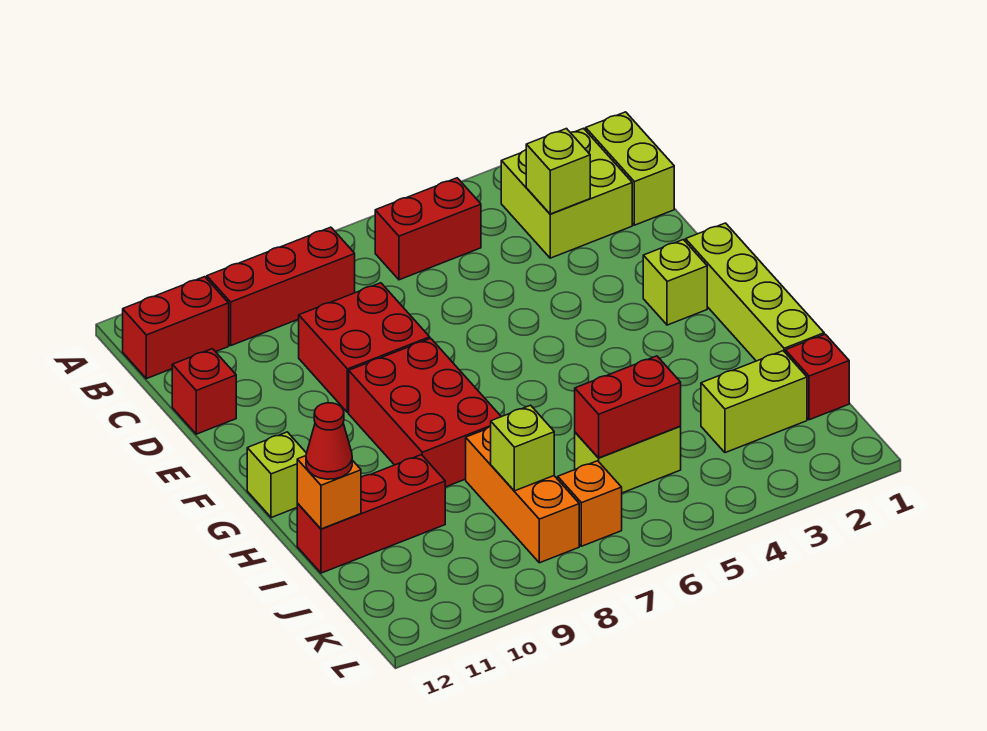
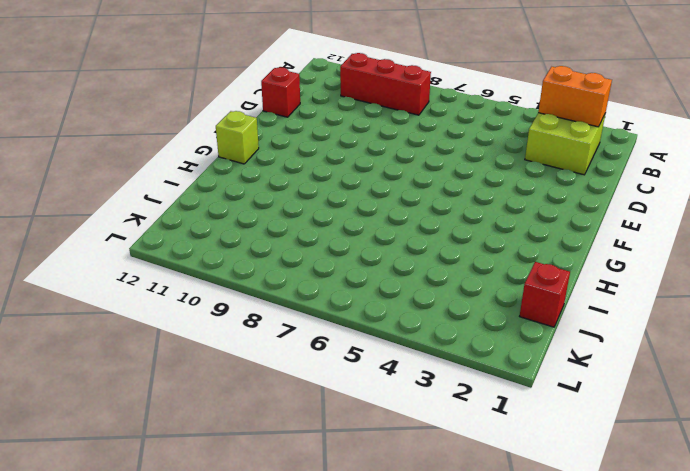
orange 1x2 brick [538,66,612,127] -> none
none -> lime 1x2 brick [586,112,674,225]
none -> red 1x2 brick [375,178,481,280]
none -> red 1x2 brick [123,277,229,379]

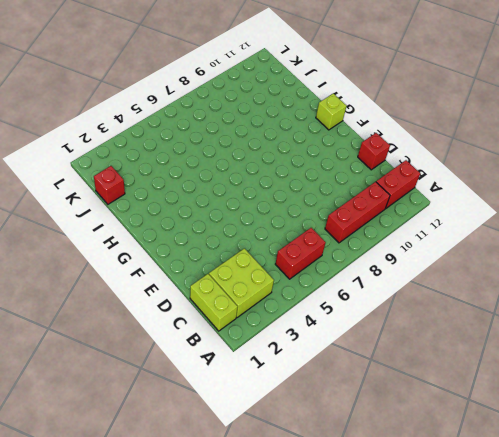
none -> red 2x2 brick [299,283,430,413]
none -> lime 1x4 brick [686,223,824,361]
none -> lime 1x1 brick [643,240,707,325]

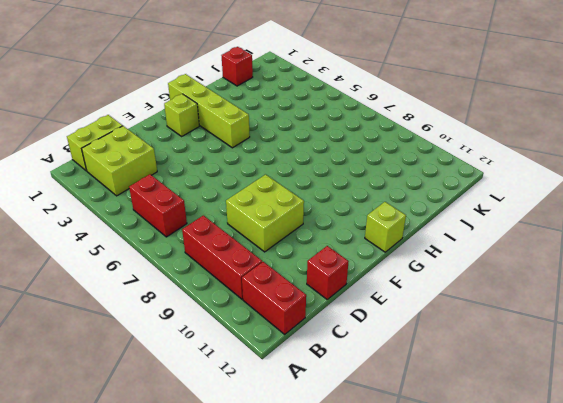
lime 2x2 brick [226,175,304,252] -> red 2x2 brick [299,283,430,413]
lime 1x4 brick [168,74,250,148] -> lime 1x4 brick turned to [686,223,824,361]
none -> red 2x3 brick [349,338,501,487]
none -> orange 1x3 brick [466,426,579,563]
none -> red 1x3 brick [297,455,445,573]

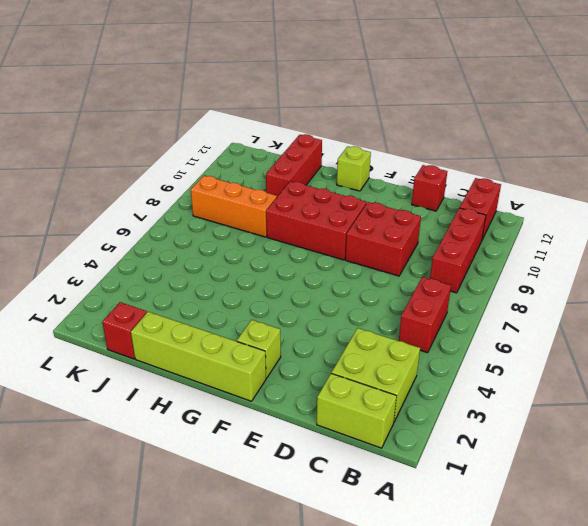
none -> lime 1x2 brick [701,351,807,453]
none -> lime 1x2 brick [575,426,681,493]
none -> orange 1x1 brick [558,461,622,546]

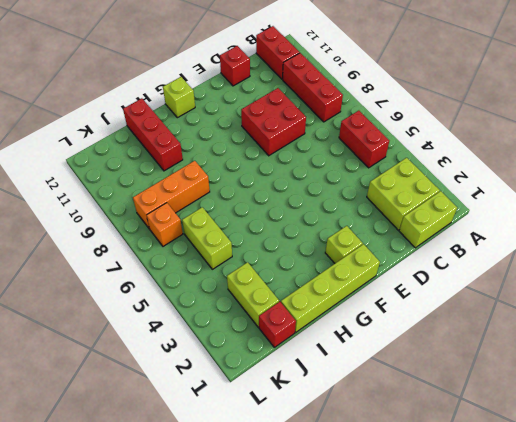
none -> red 2x3 brick [349,338,501,487]
none -> lime 1x1 brick [526,129,590,214]
none -> orange 1x1 brick [297,456,361,529]

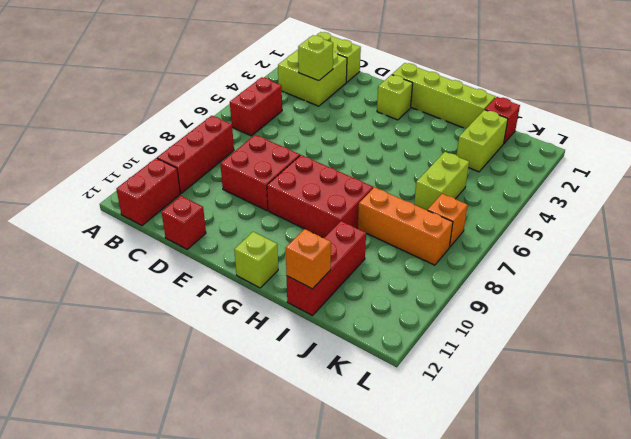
none -> red 1x2 brick [575,356,681,458]
none -> lime 1x1 brick [491,405,554,491]
none -> red 1x1 cone [306,403,352,479]

